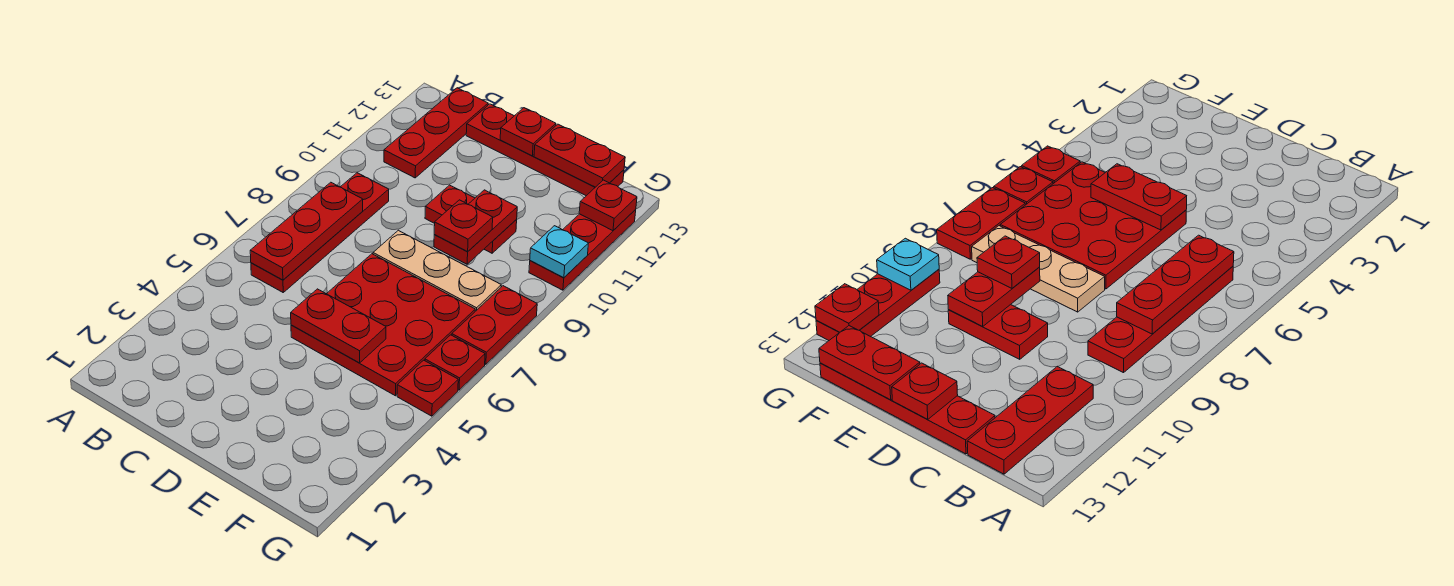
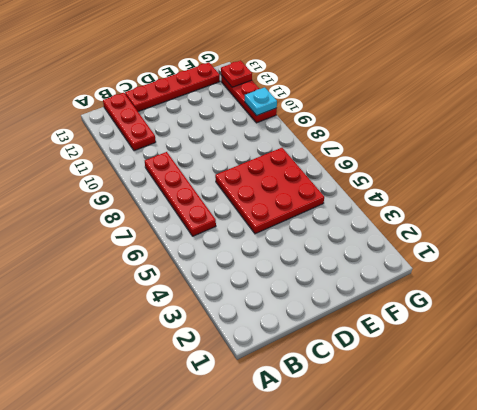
none -> tan 1x3 plate [373,230,501,311]
none -> red 1x2 plate [425,185,517,253]
none -> red 1x1 plate [397,360,458,416]

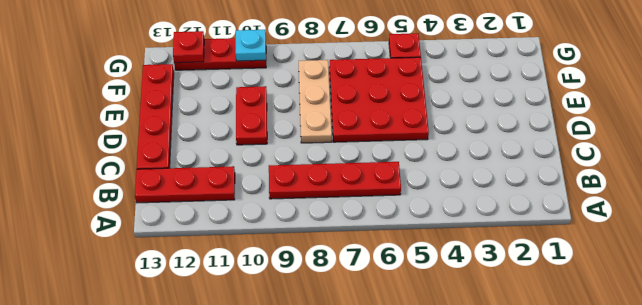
none -> red 1x1 plate [425,335,485,390]
none -> red 1x2 plate [452,286,537,364]
none -> red 1x3 plate [250,182,363,280]

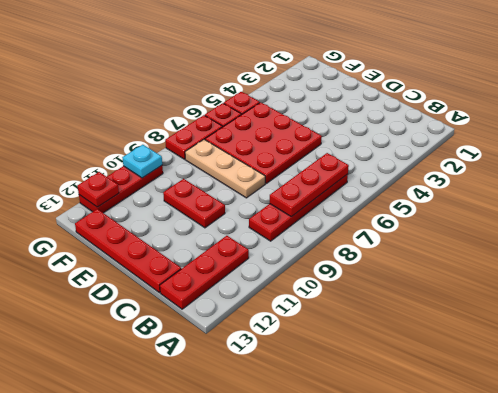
none -> red 1x2 plate [291,289,386,363]
none -> red 1x1 plate [500,108,556,156]
none -> red 1x2 plate [434,190,517,264]

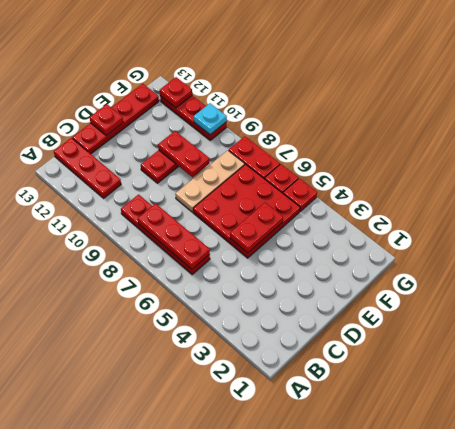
none -> red 1x2 plate [534,124,625,187]
none -> red 1x1 plate [434,200,493,252]

